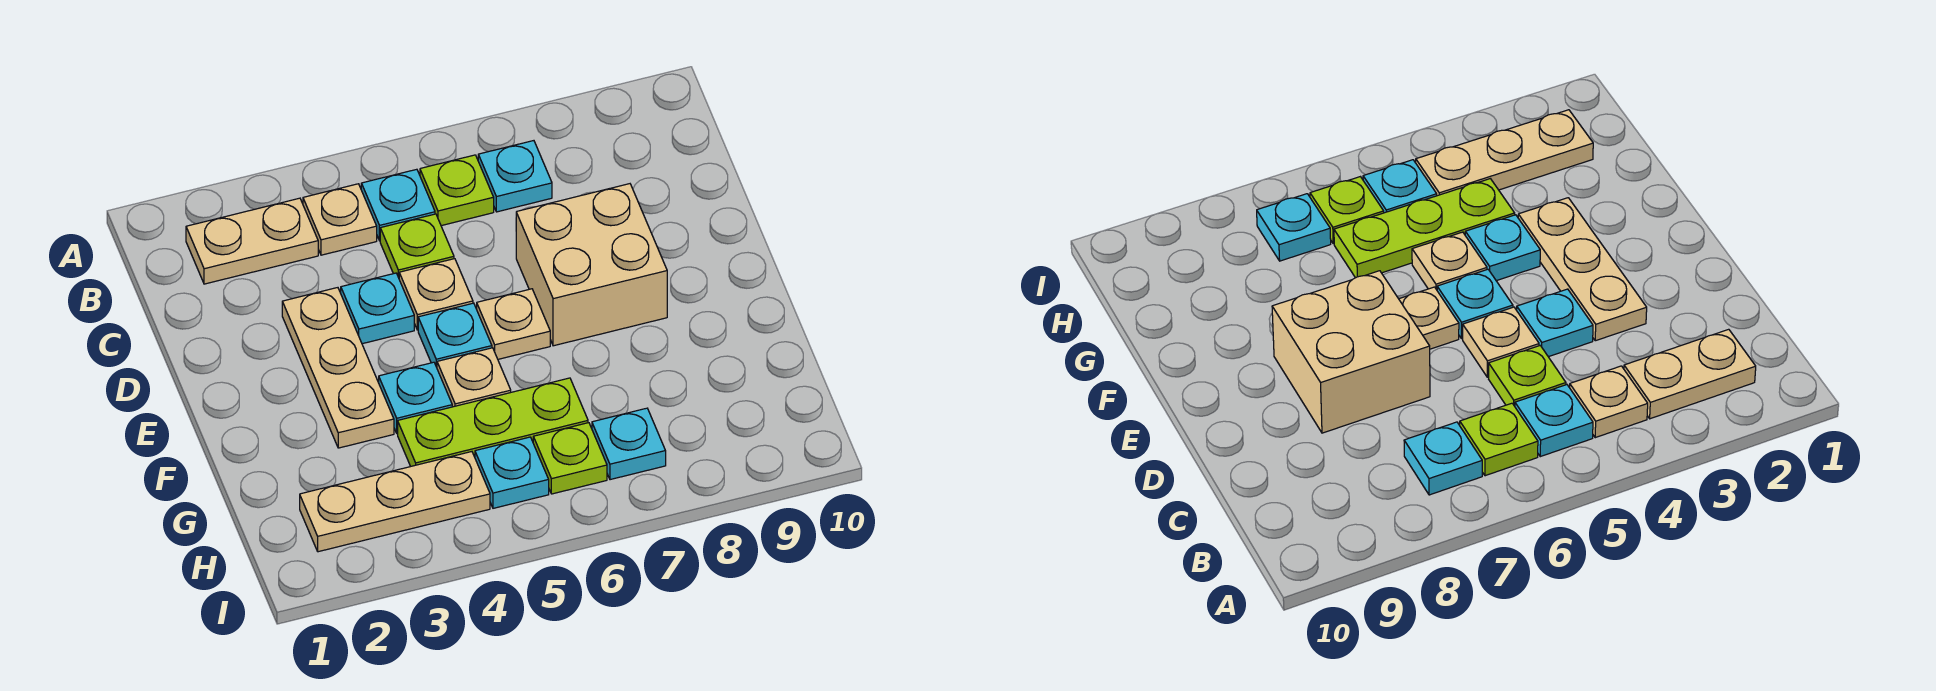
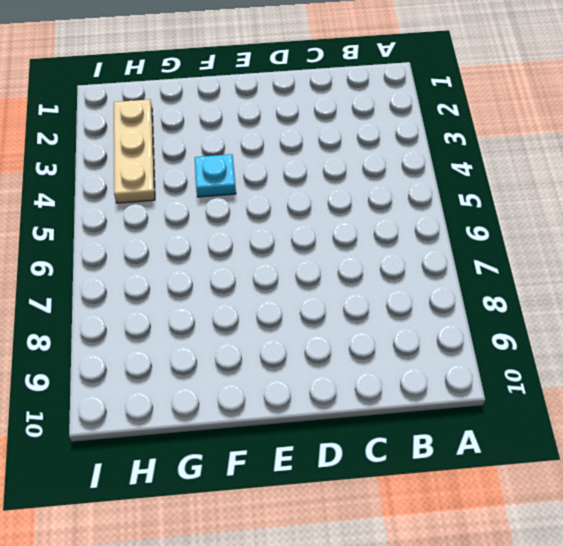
none -> tan 1x2 plate [186,198,318,284]
none -> tan 1x1 plate [303,184,377,255]
none -> cyan 1x1 plate [361,169,435,241]

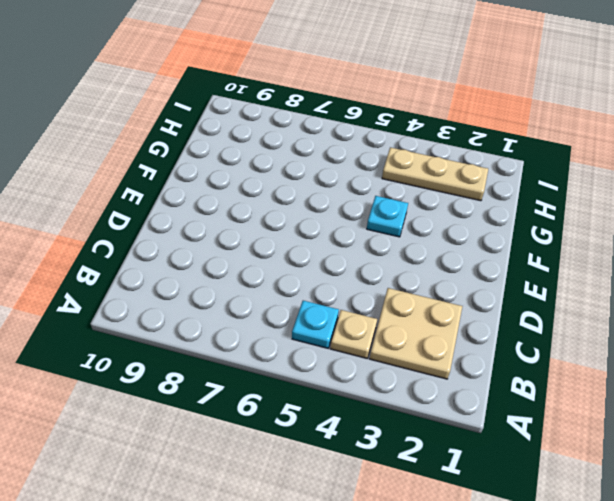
tan 2x2 plate [370,288,462,379] -> tan 1x2 plate [186,198,318,284]
none -> lime 1x1 plate [420,155,494,226]
none -> cyan 1x1 plate [478,141,552,212]
none -> lime 1x1 plate [380,214,454,278]

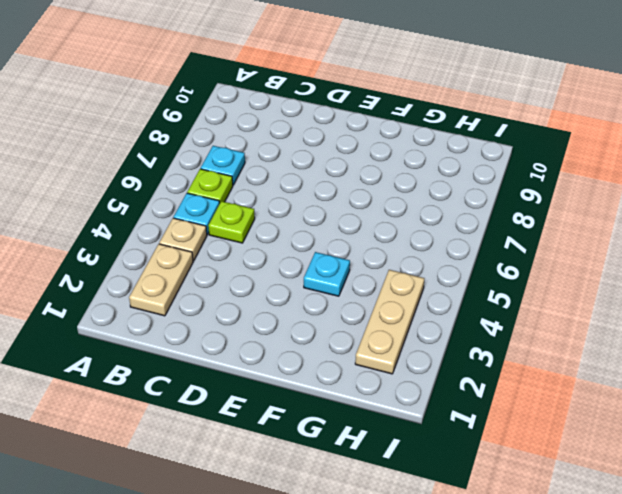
none -> tan 1x3 plate [282,288,394,448]
none -> cyan 1x1 plate [341,273,414,344]
none -> tan 1x1 plate [399,259,473,330]

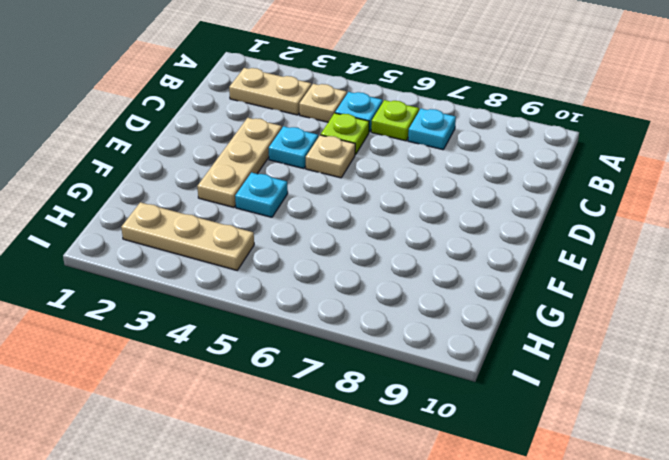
none -> tan 2x2 brick [516,184,667,346]
none -> cyan 1x1 plate [418,303,492,367]
none -> tan 1x1 plate [477,289,550,359]

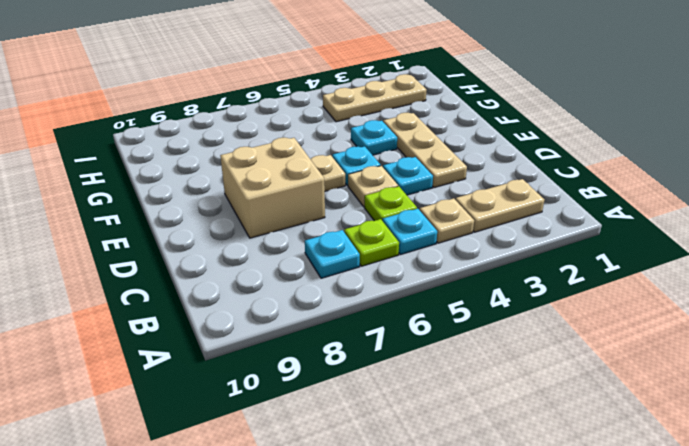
none -> tan 1x1 plate [437,348,511,407]
none -> lime 1x3 plate [398,378,588,466]
none -> cyan 1x1 plate [475,437,549,508]

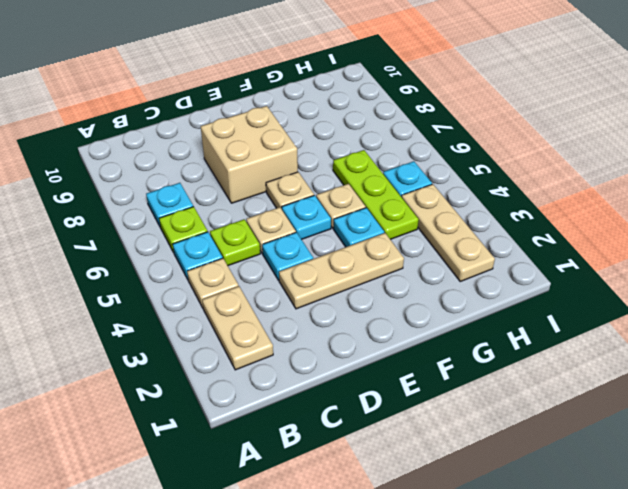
none -> lime 1x1 plate [533,423,607,494]
none -> cyan 1x1 plate [592,408,666,480]

